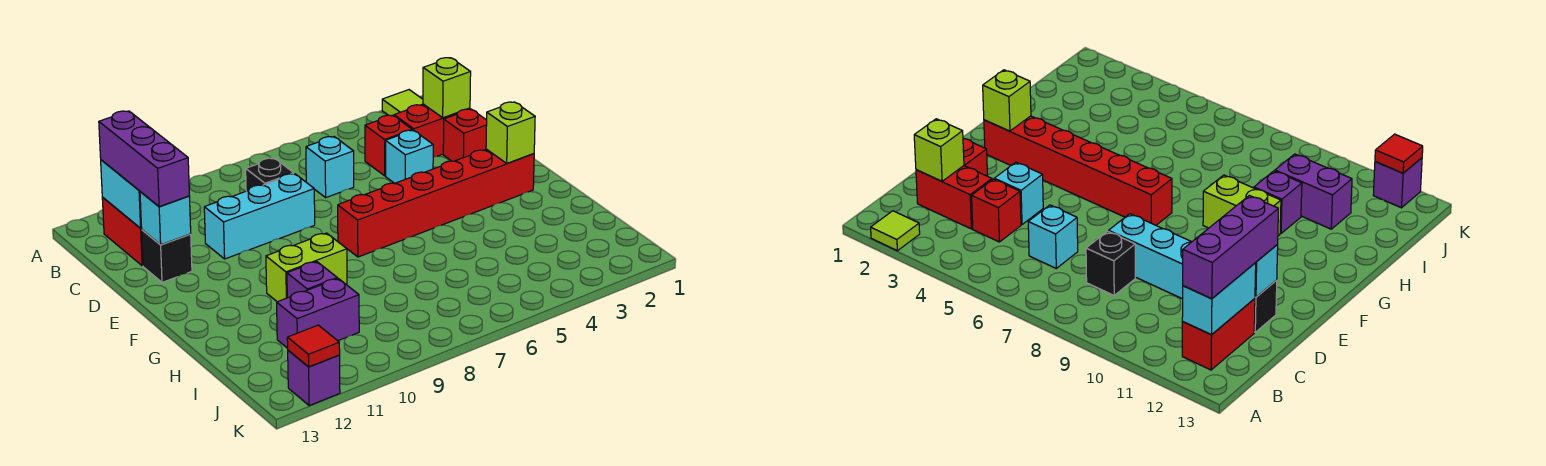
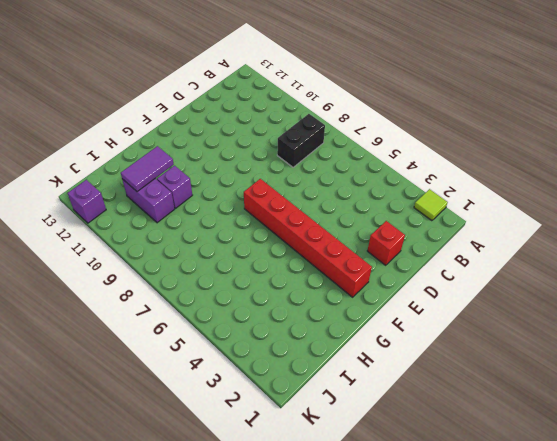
black 1x2 brick [277,114,325,167] -> black 1x1 brick [246,158,294,191]
purple 1x2 tile [121,146,174,192] -> none
none -> red 1x2 brick [102,198,143,266]
none -> red 1x2 brick [394,104,470,157]
none -> red 1x1 brick [365,115,412,176]

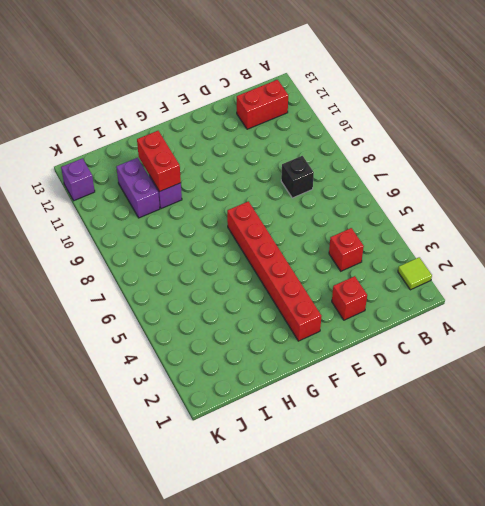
red 1x2 brick [137,131,181,192] -> red 1x2 brick moved to [394,104,470,157]
none -> cyan 1x1 brick [306,137,354,197]
none -> cyan 1x1 brick [386,130,433,183]
none -> cyan 1x3 brick [204,174,315,259]

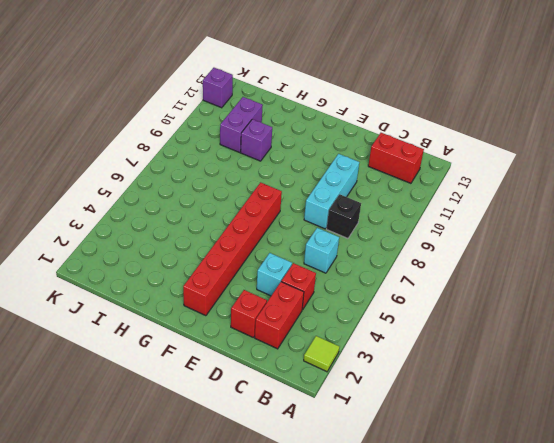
none -> black 1x1 brick [142,230,192,282]
none -> lime 1x2 brick [266,233,347,302]
none -> cyan 1x2 brick [101,160,142,228]

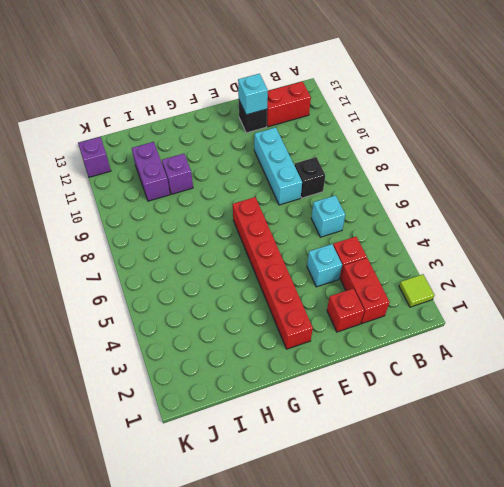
none -> lime 1x2 brick [266,233,347,302]
none -> cyan 1x2 brick [101,160,142,228]
none -> lime 1x1 brick [423,58,471,118]

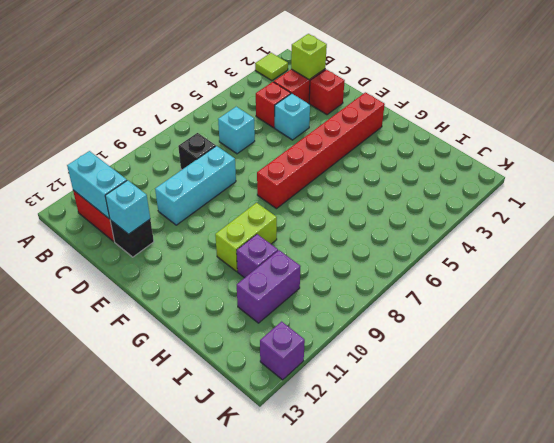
none -> lime 1x1 brick [486,102,535,163]
none -> red 1x1 tile [287,325,340,367]
none -> purple 1x3 brick [99,111,189,207]

